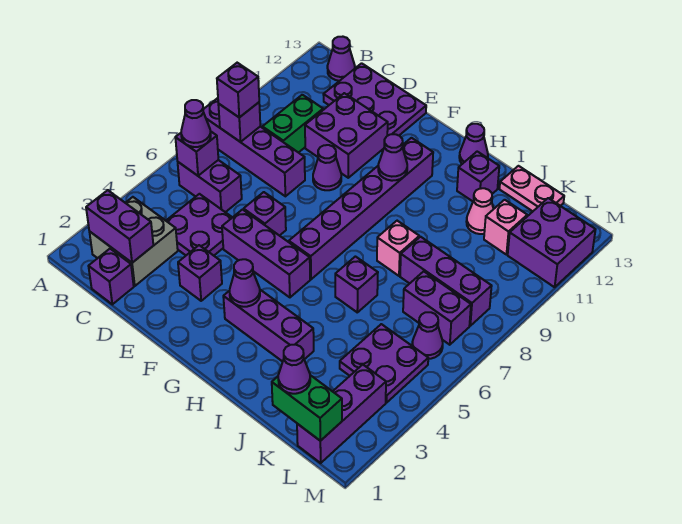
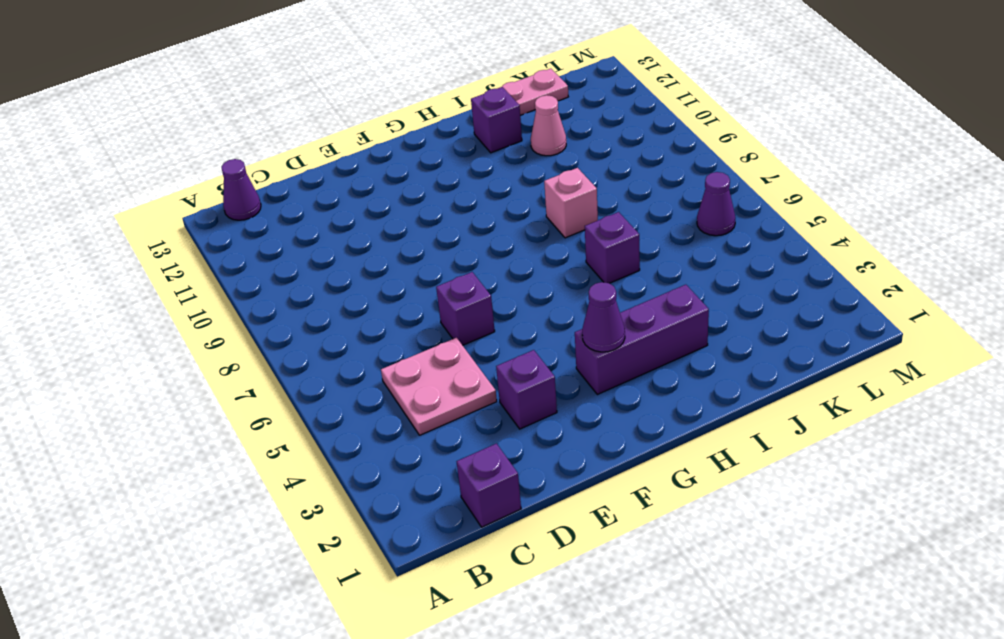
pink 2x2 plate [381,338,497,435] -> purple 2x2 plate [166,194,232,256]
none -> purple 1x4 brick [203,98,305,196]
none -> grey 2x2 brick [89,197,178,286]
none -> purple 1x2 brick [178,160,242,212]
none -> green 1x2 brick [262,95,323,153]

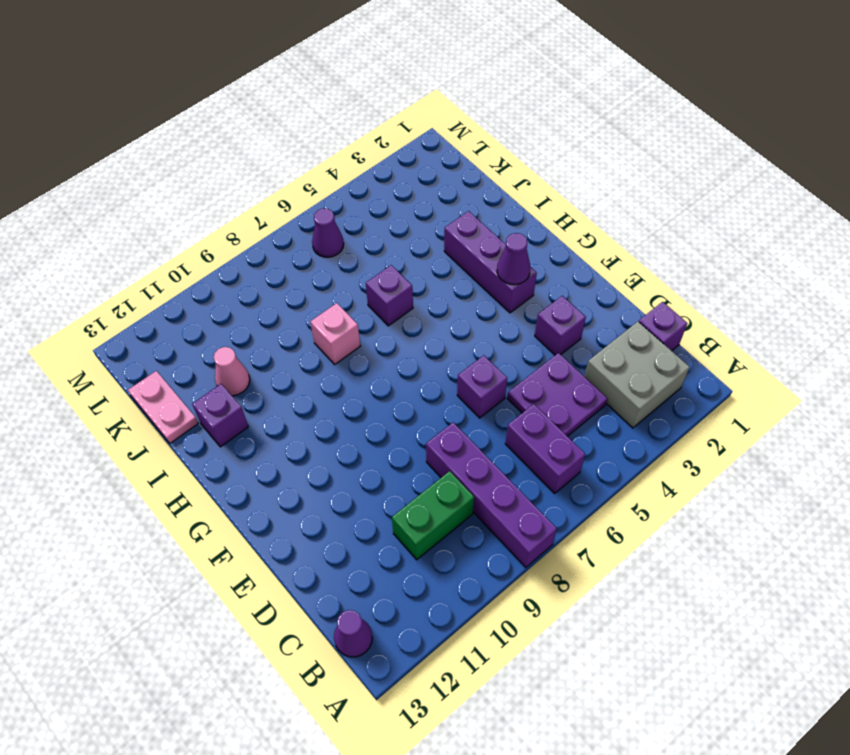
none -> purple 2x3 plate [323,63,426,136]
none -> purple 2x2 brick [305,93,388,178]
none -> purple 1x3 brick [222,210,310,297]
none -> purple 1x1 cone [313,145,341,190]

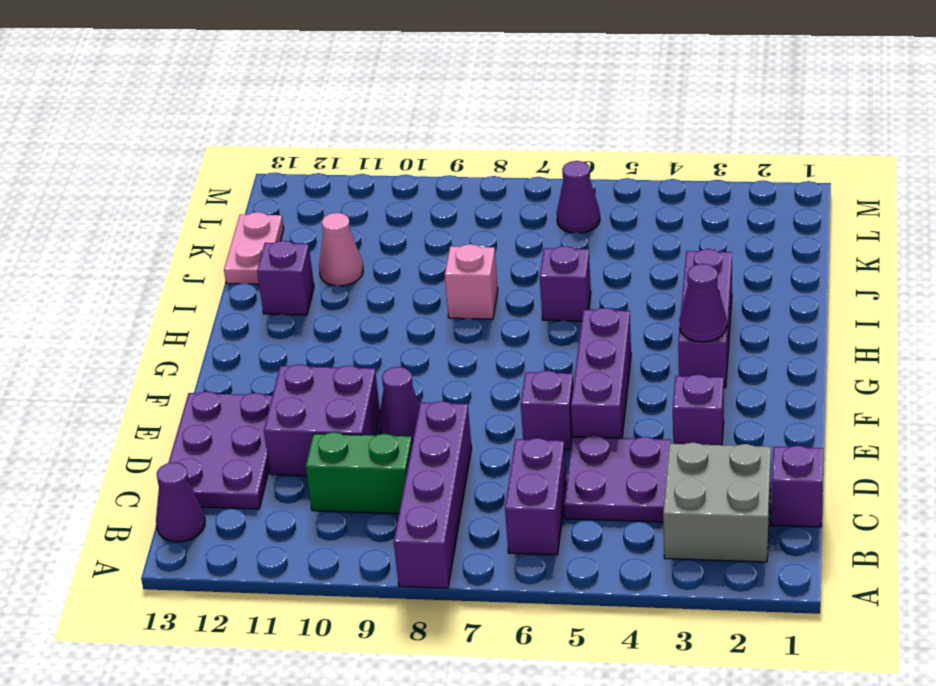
none -> purple 1x6 brick [289,138,433,279]
none -> purple 1x1 cone [459,124,488,164]
none -> purple 1x3 brick [400,237,492,326]
none -> purple 2x2 plate [340,324,428,403]

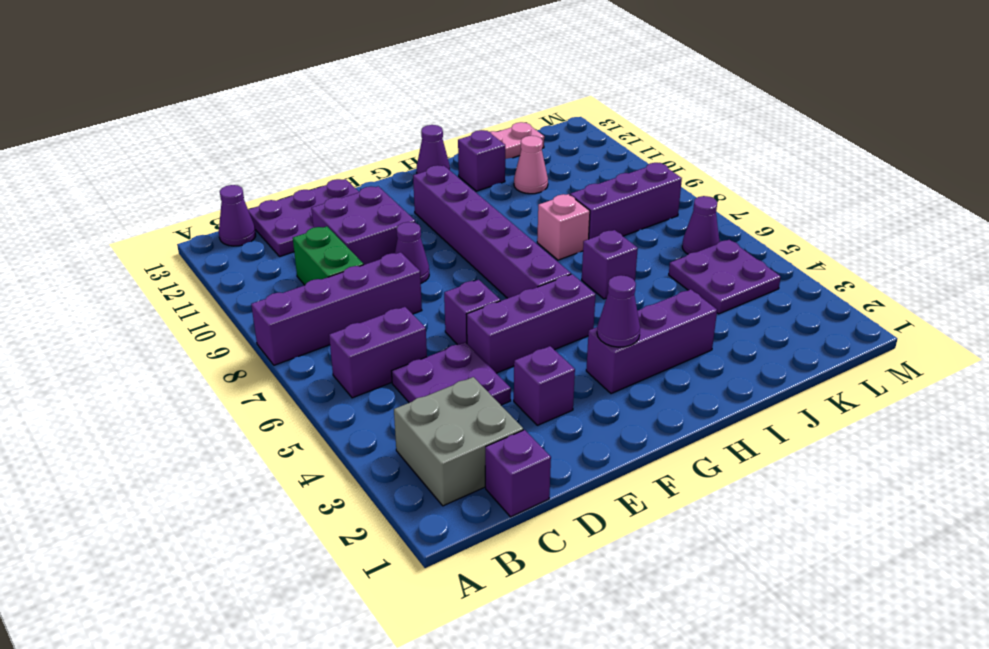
none -> purple 1x2 brick [403,271,471,345]
none -> pink 1x1 brick [484,200,527,255]
none -> purple 1x3 brick [297,365,386,463]
none -> purple 2x2 brick [508,198,596,287]

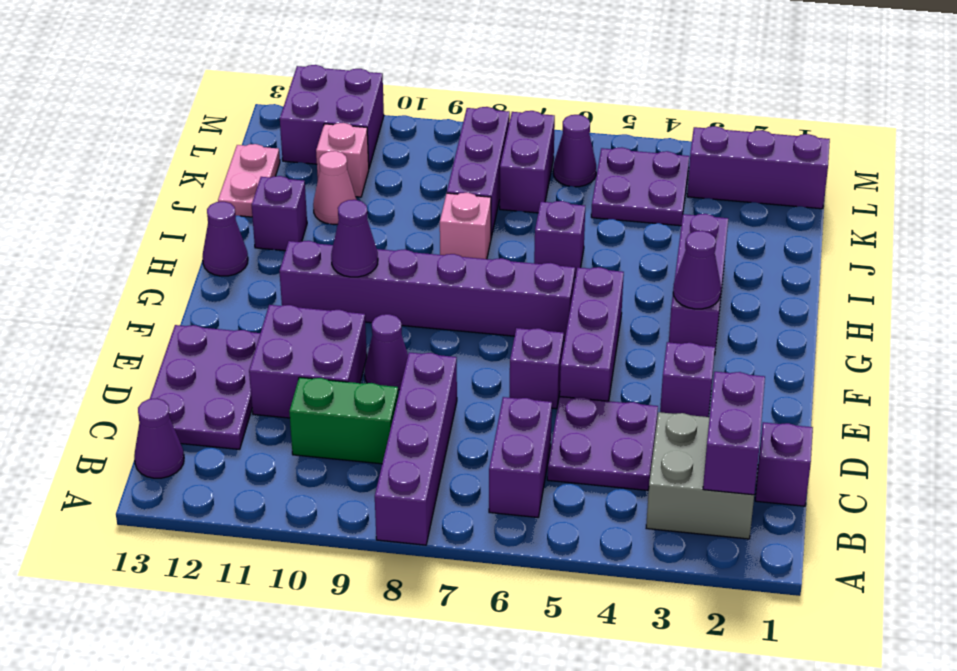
none -> purple 1x1 brick [175,131,218,176]
none -> purple 1x1 brick [218,102,260,142]
none -> green 1x2 brick [272,375,342,441]
none -> purple 1x1 cone [181,100,211,147]

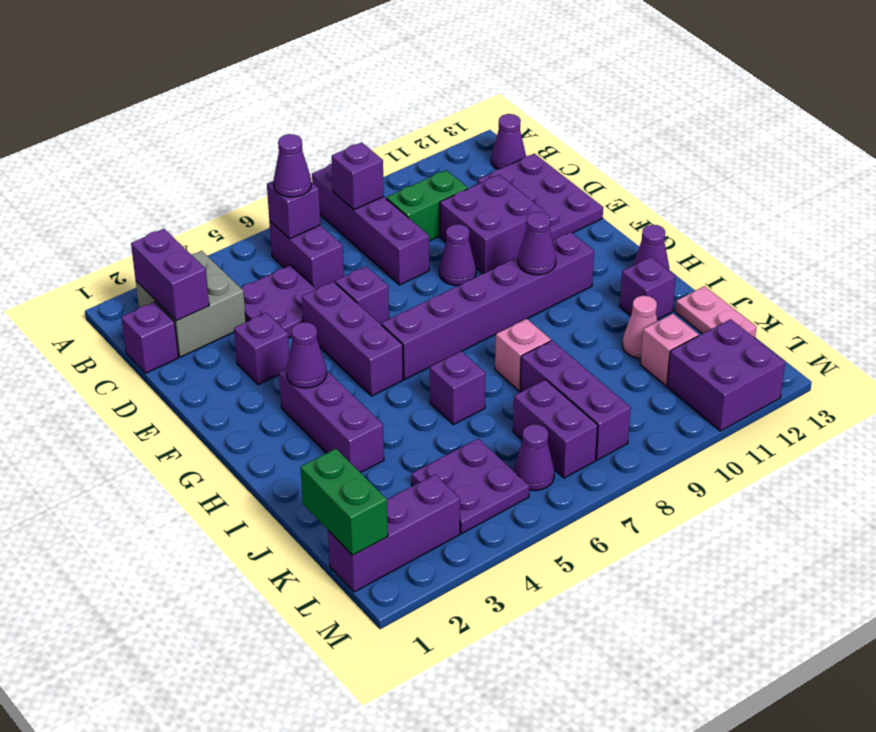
none -> purple 1x1 brick [217,63,259,117]
none -> purple 1x1 cone [278,345,310,394]

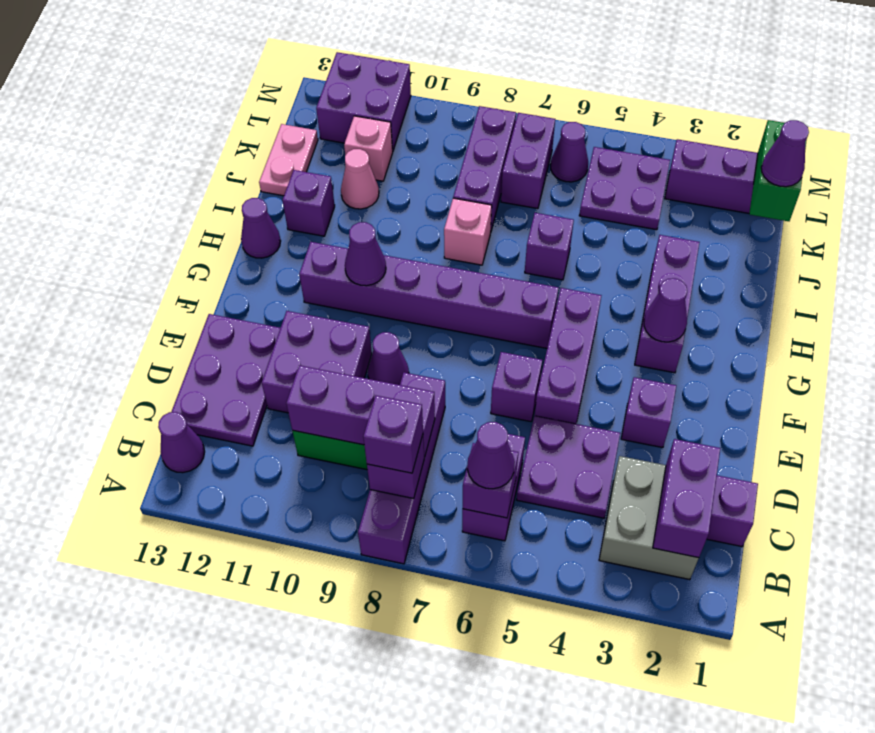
purple 1x3 brick [286,365,435,457] -> none

